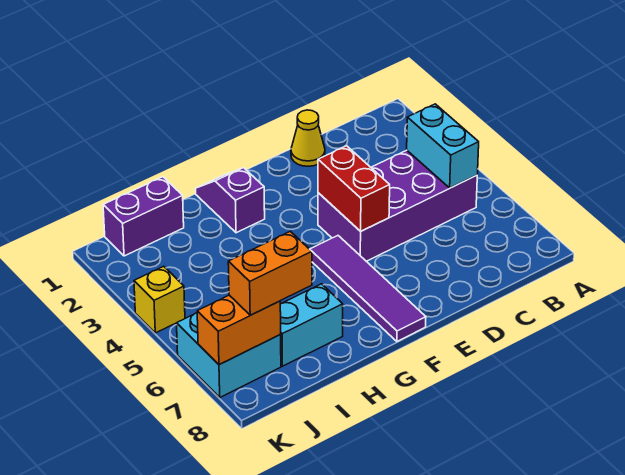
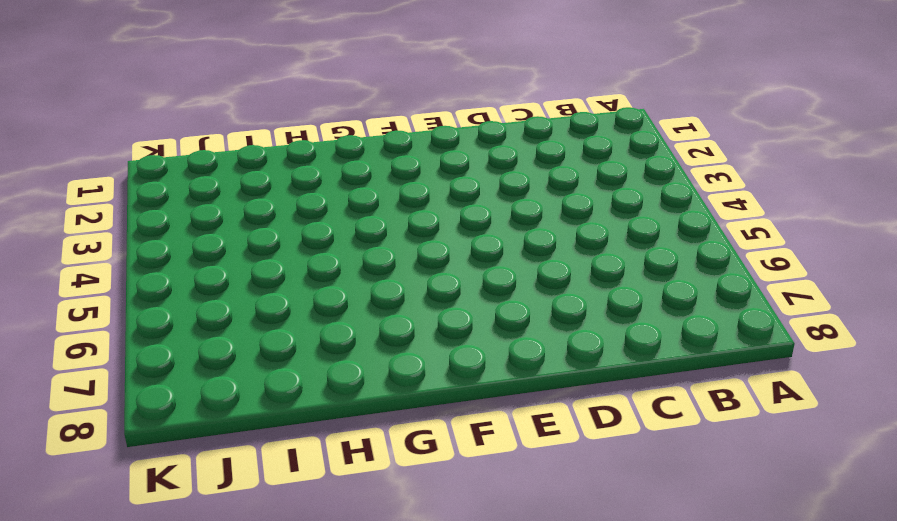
none -> purple 2x4 brick [318,150,477,261]
none -> yellow 1x1 cone [291,110,325,166]
none -> purple 1x4 tile [310,236,426,341]

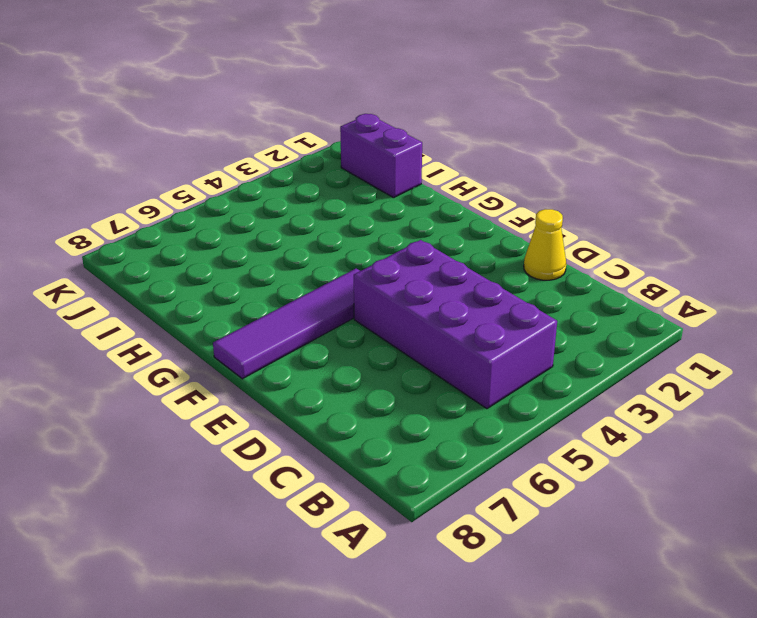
none -> purple 1x2 slope [195,168,265,233]
none -> cyan 1x2 brick [280,284,343,366]
none -> cyan 2x2 brick [177,313,281,397]

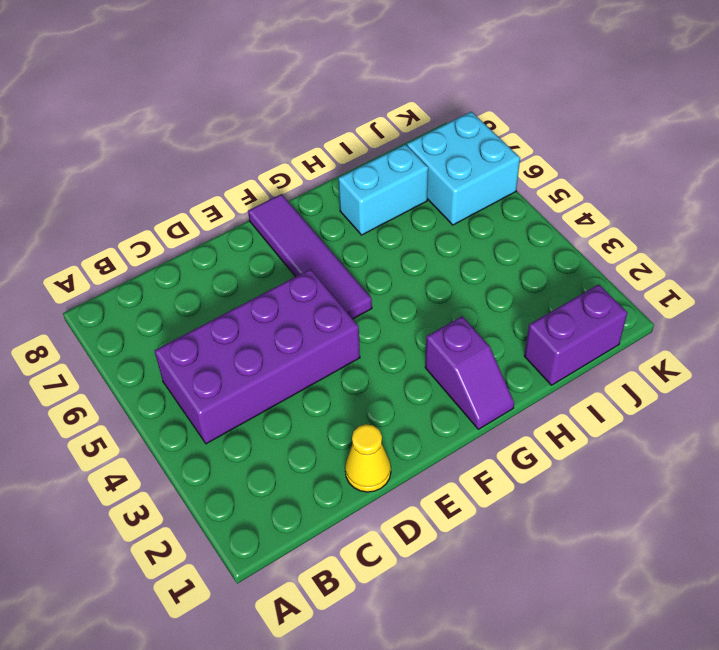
none -> yellow 1x1 brick [134,266,185,333]
none -> cyan 1x2 brick [407,104,479,188]
none -> red 1x2 brick [318,146,390,231]

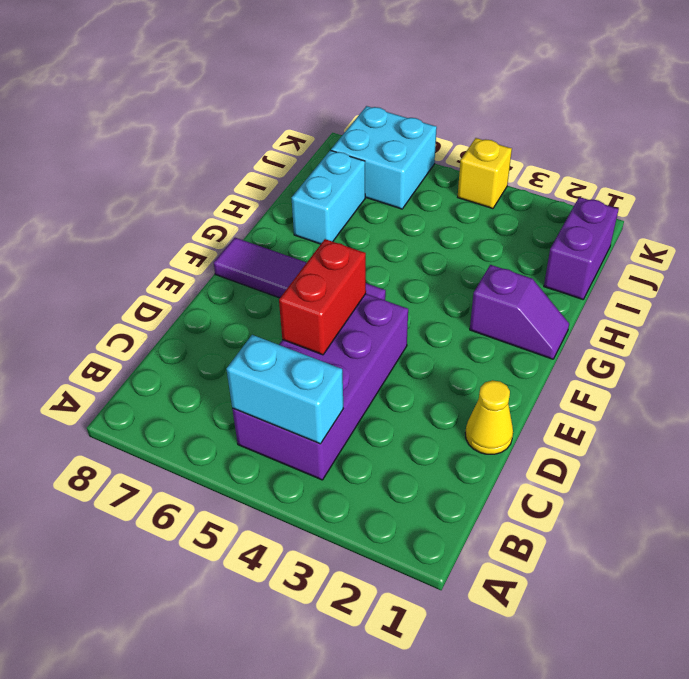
red 1x2 brick [279,239,366,355] -> red 1x2 brick turned to [318,146,390,231]
none -> orange 1x2 brick [197,295,281,365]
none -> orange 1x2 brick [228,231,312,315]

